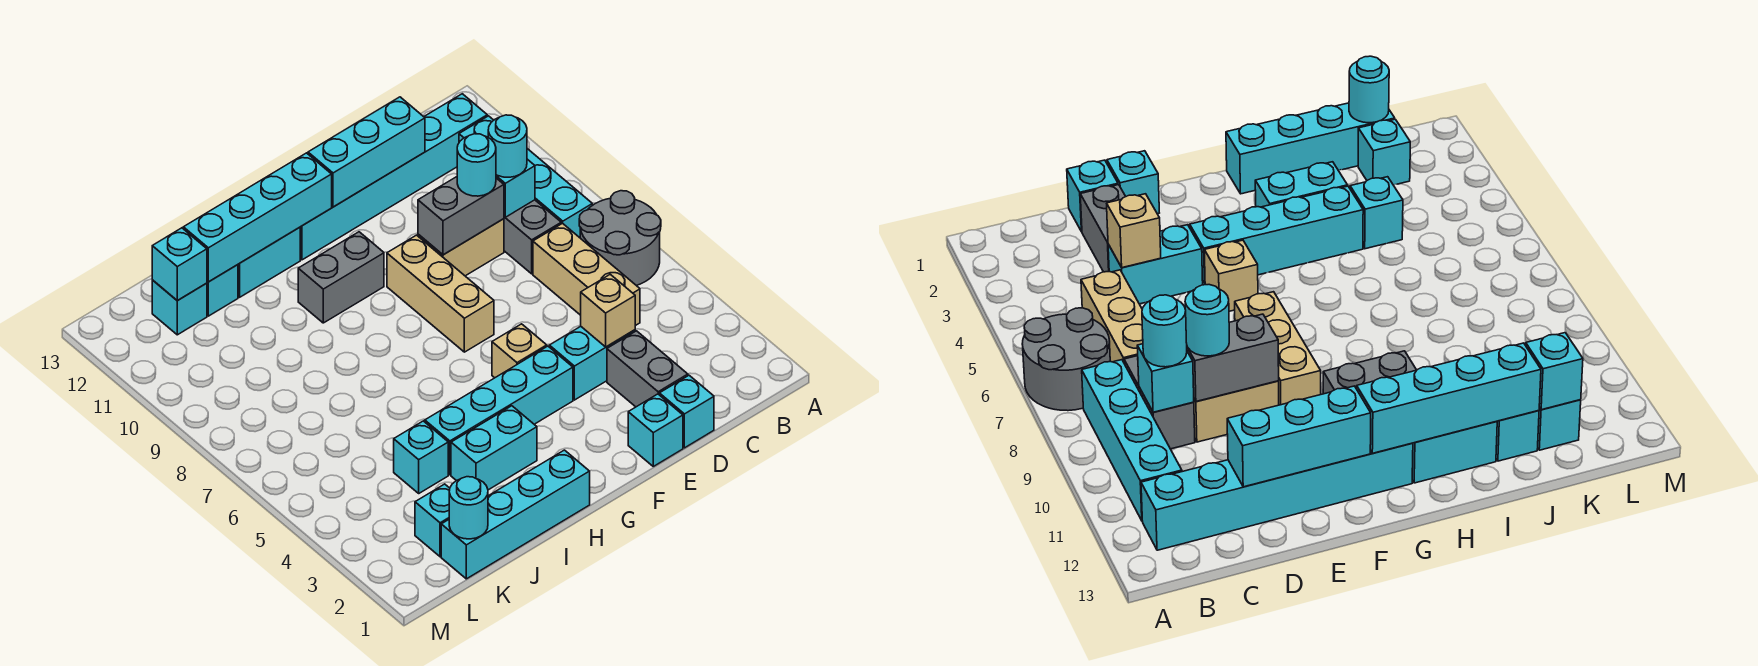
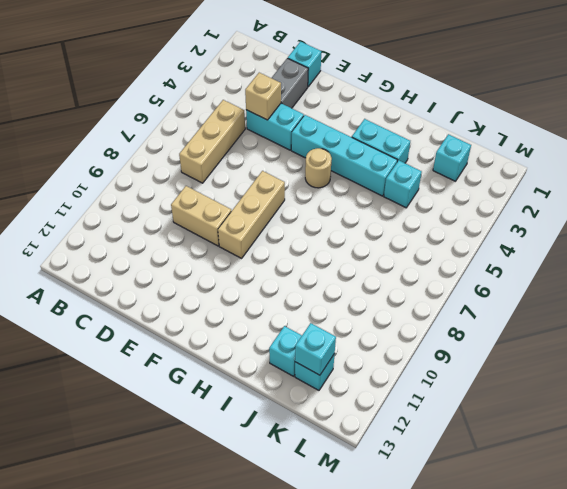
tan 1x1 round brick [305,148,332,188] -> none
none -> grey 2x2 round brick [579,191,661,286]
none -> cyan 1x4 brick [459,116,592,238]
none -> cyan 1x6 brick [300,94,487,260]
none -> grey 1x2 brick [504,200,561,274]

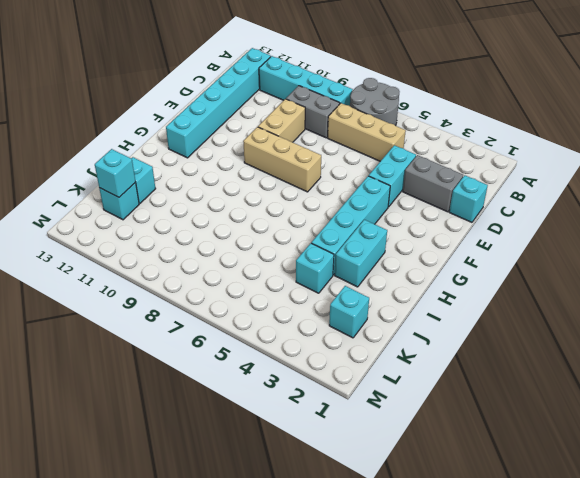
none -> cyan 1x1 brick [628,394,683,466]
none -> tan 1x1 brick [492,324,547,378]
none -> grey 1x2 brick [298,232,384,323]
none -> cyan 1x4 brick [441,450,590,579]

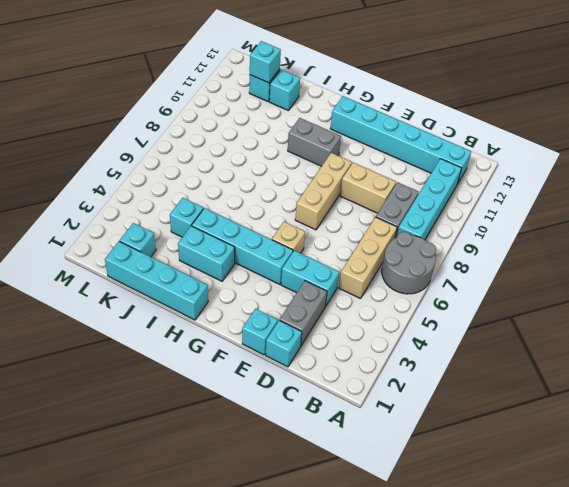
none -> cyan 1x2 brick [238,227,300,297]
none -> cyan 1x1 brick [496,159,535,217]
none -> tan 1x1 brick [581,274,635,347]
none -> grey 1x2 brick [418,177,504,255]

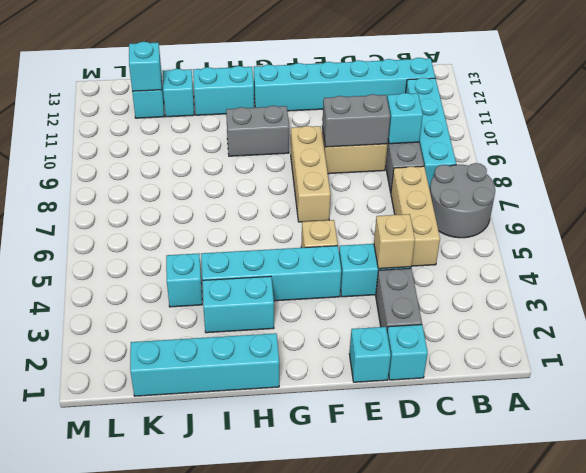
none -> cyan 1x1 brick [415,484,450,557]
none -> cyan 1x3 brick [308,97,425,207]
none -> cyan 1x4 brick [183,153,332,282]
none -> cyan 1x1 round brick [449,477,488,539]

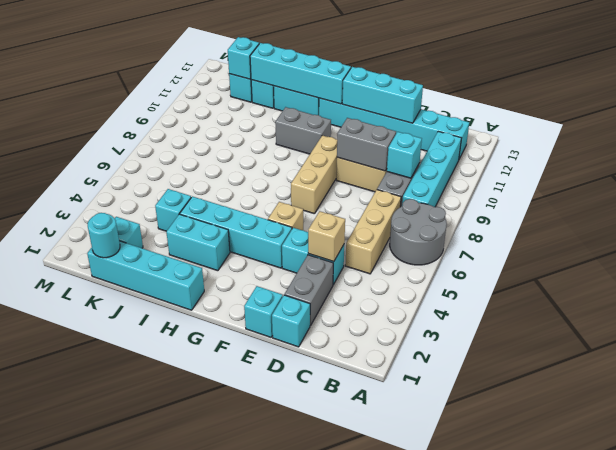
none -> cyan 1x1 round brick [488,115,527,177]
none -> cyan 1x1 round brick [457,134,496,196]

